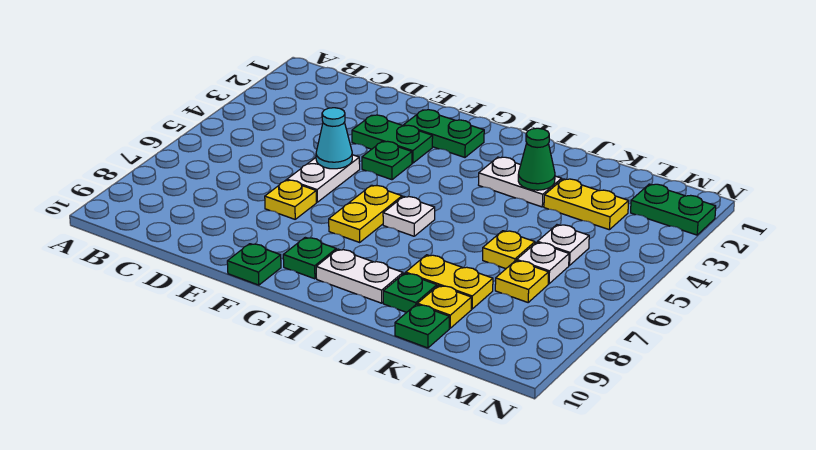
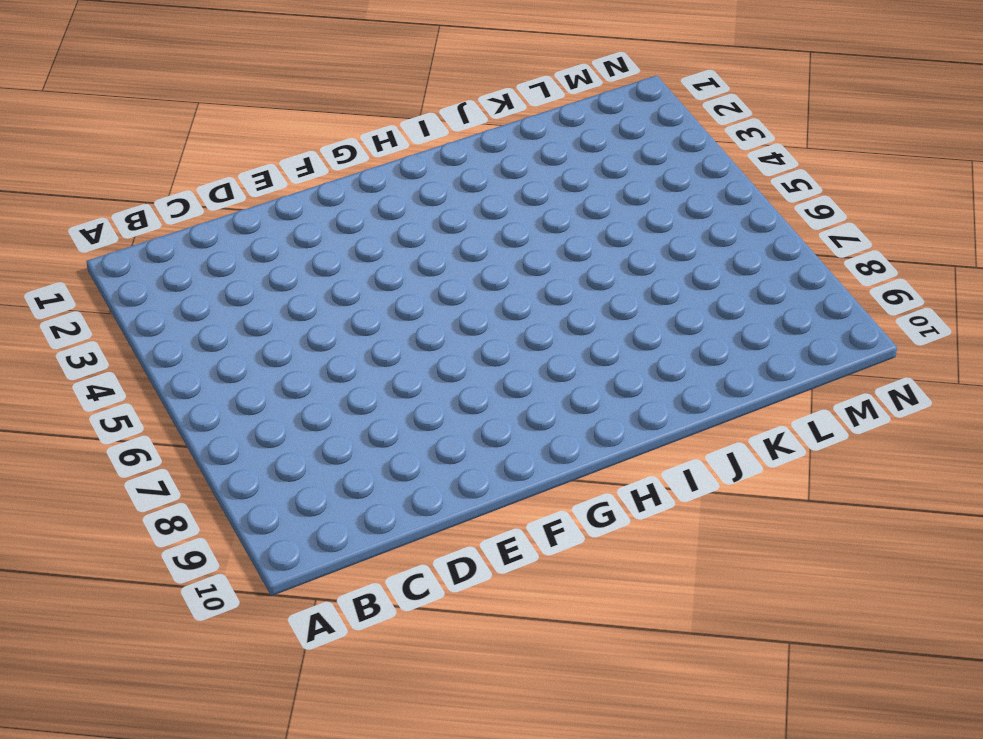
none -> green 1x2 plate [352,115,433,163]
none -> white 1x2 plate [287,155,360,202]
none -> yellow 1x1 plate [265,180,316,219]

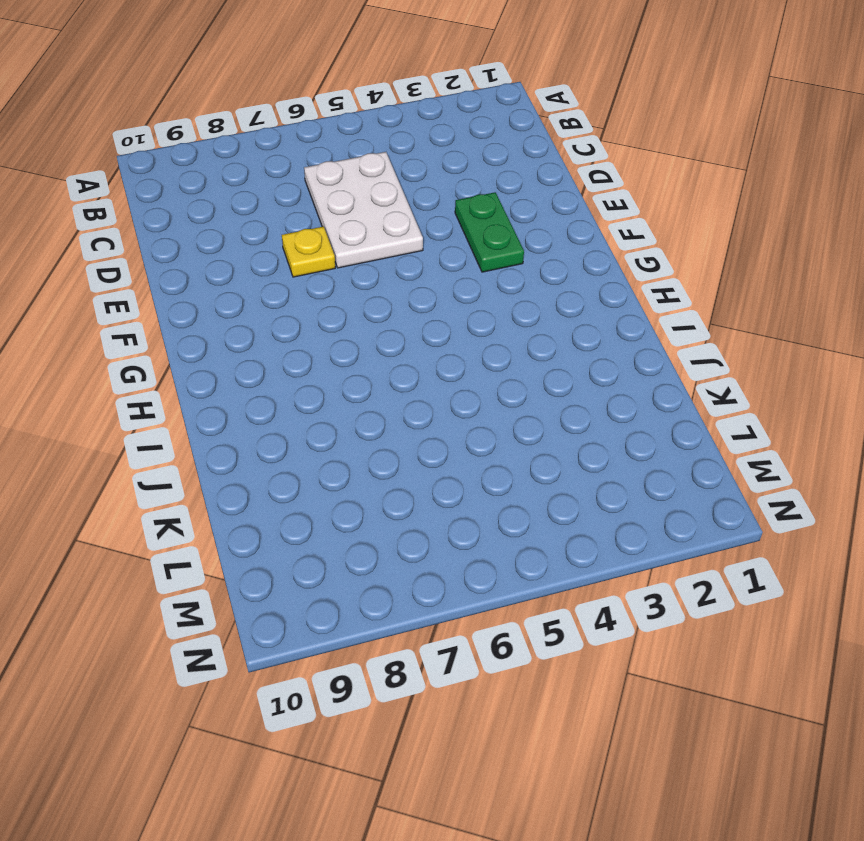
white 2x3 plate [304,152,423,268] -> white 1x2 plate [287,155,360,202]
none -> green 1x2 plate [404,110,484,157]
none -> green 1x1 plate [362,141,412,180]
none -> green 1x1 plate [227,244,281,285]

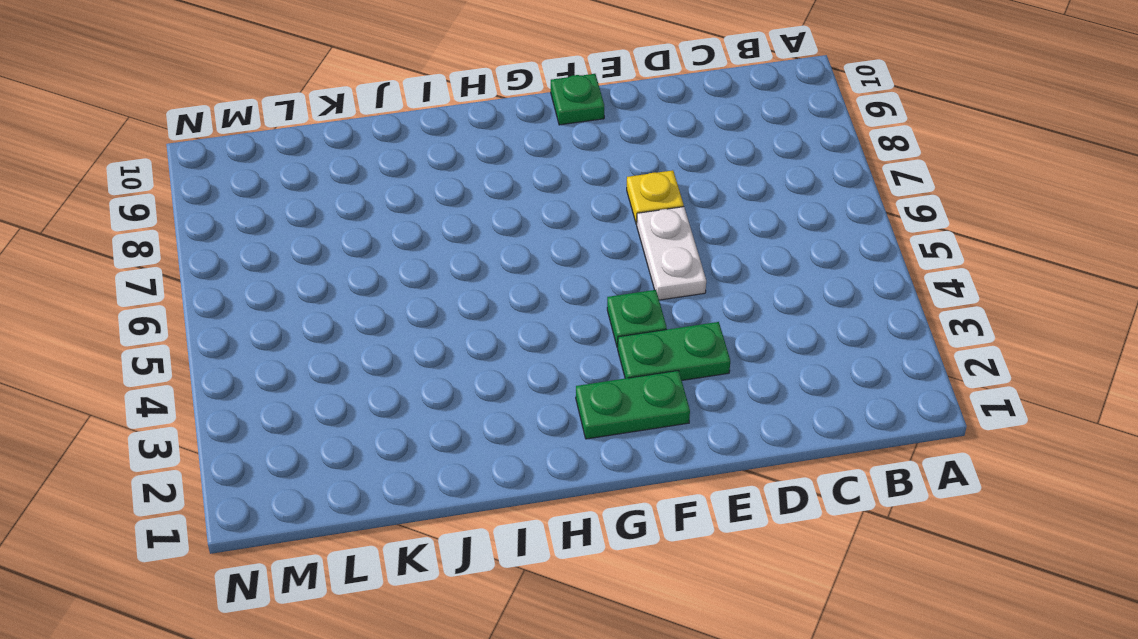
none -> yellow 1x2 plate [329,185,402,242]
none -> green 1x1 plate [283,237,336,279]
none -> white 1x1 plate [383,196,435,236]

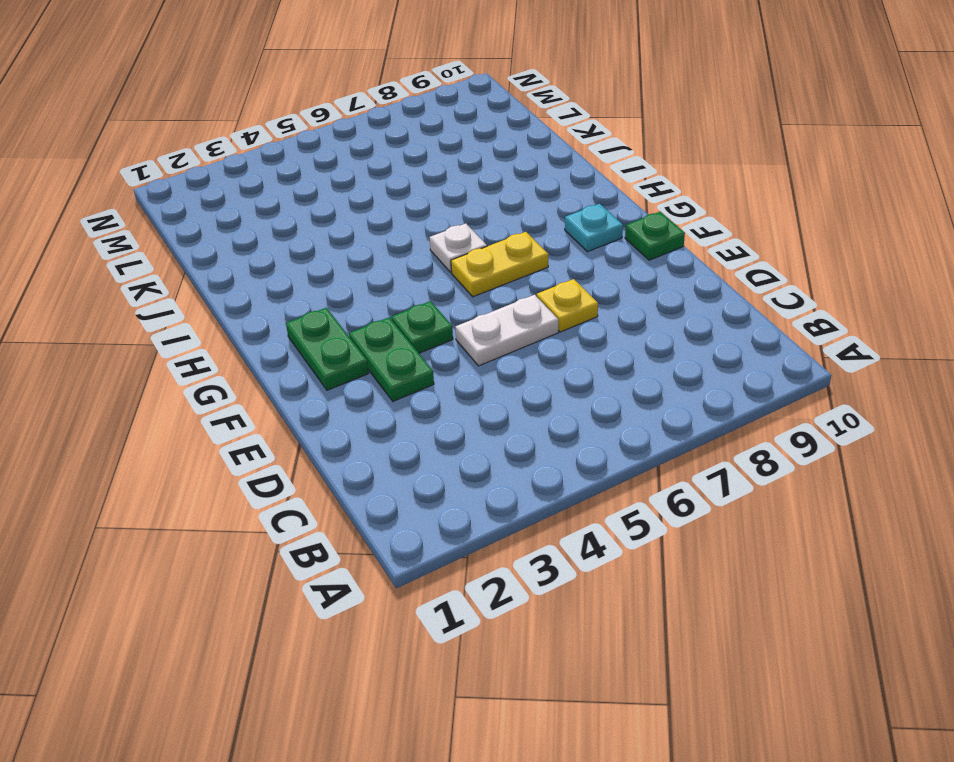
cyan 1x1 plate [565,204,623,252] -> green 1x1 plate [283,237,336,279]
none -> white 1x2 plate [316,249,403,303]
none -> white 1x2 plate [479,157,562,207]
none -> yellow 1x2 plate [406,255,493,309]

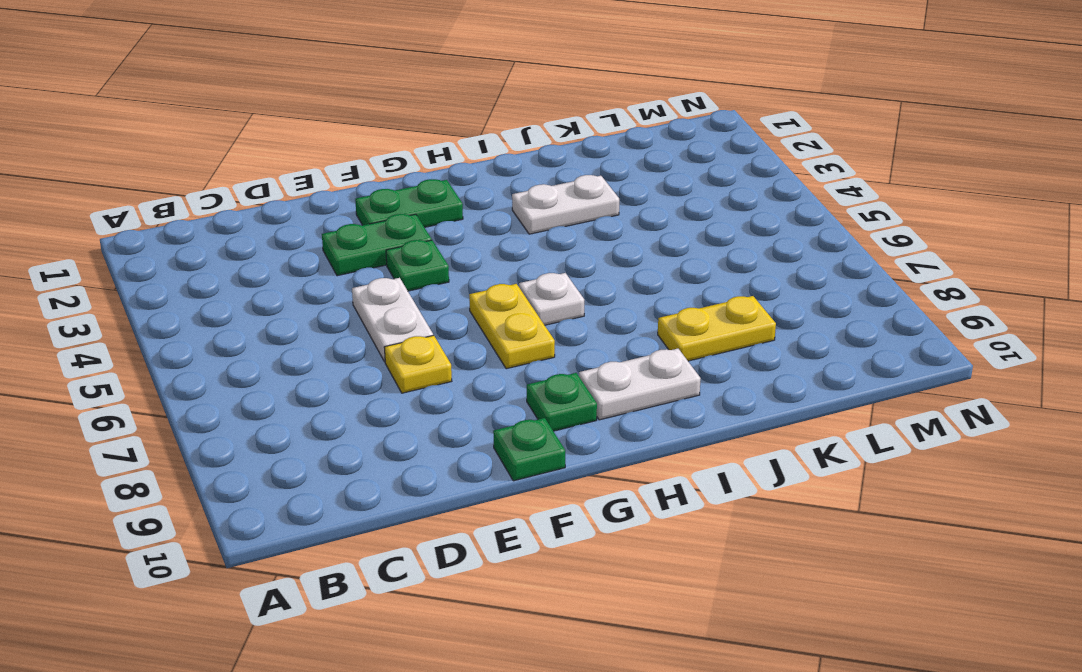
none -> green 1x1 plate [383,273,437,312]
none -> yellow 1x2 plate [544,179,629,230]
none -> yellow 1x1 plate [483,231,535,269]

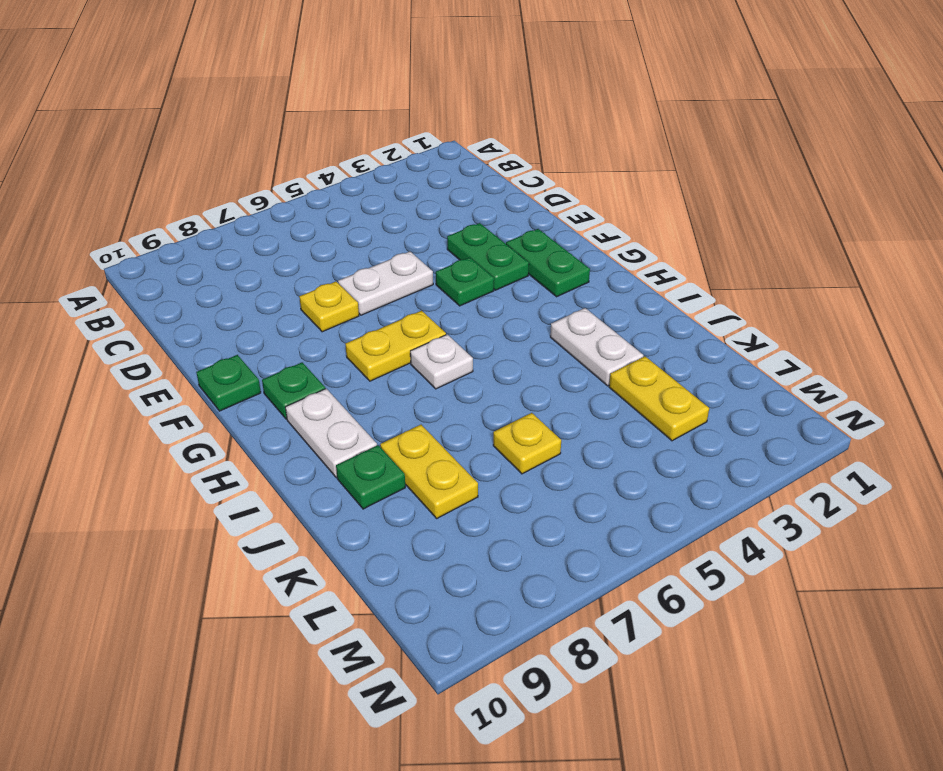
none -> yellow 1x1 plate [417,285,471,328]
none -> green 1x1 plate [395,304,449,348]
none -> white 1x1 plate [537,225,589,265]

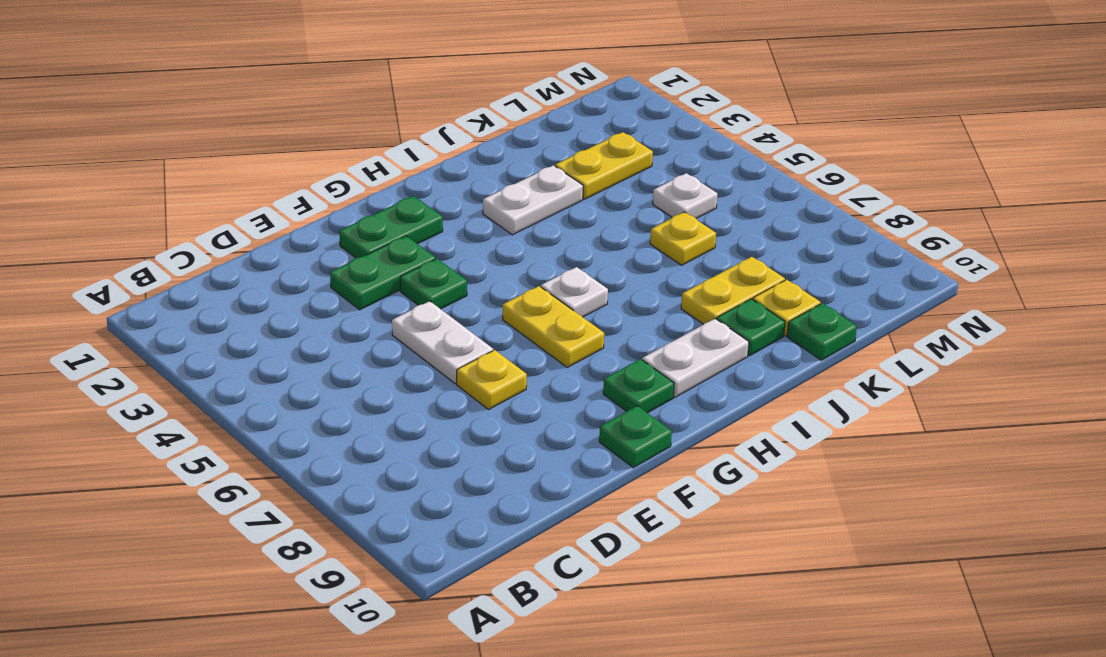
none -> white 1x1 plate [517,242,569,284]
none -> yellow 1x1 plate [495,260,549,302]
none -> green 1x2 plate [631,184,716,235]

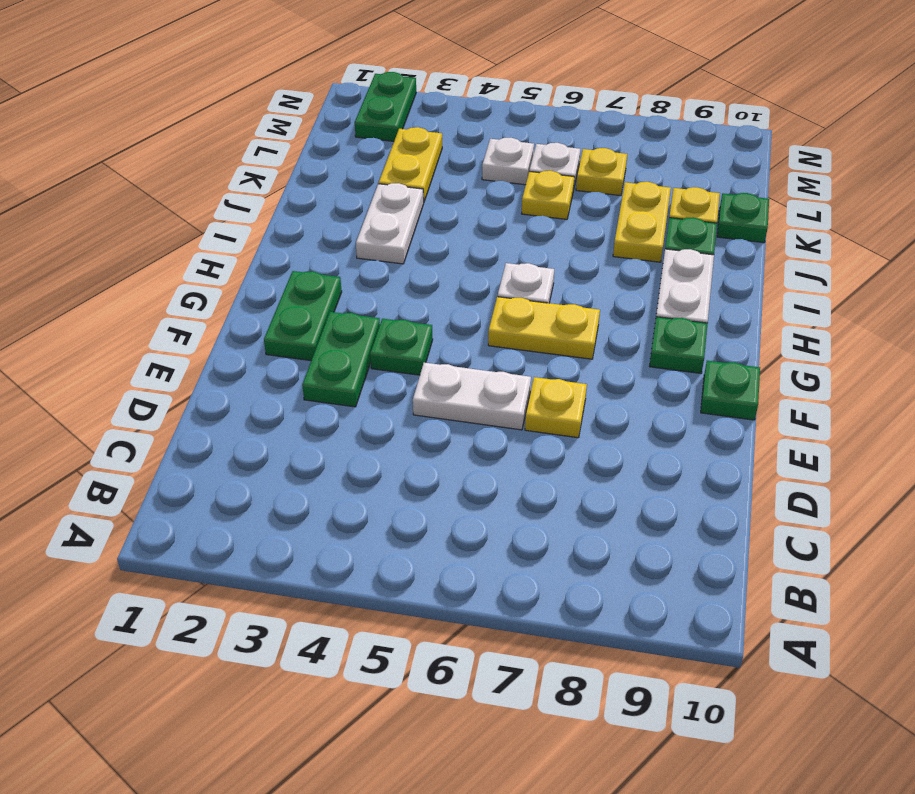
none -> cyan 1x1 cone [316,108,352,169]
none -> green 1x1 cone [518,128,555,190]

